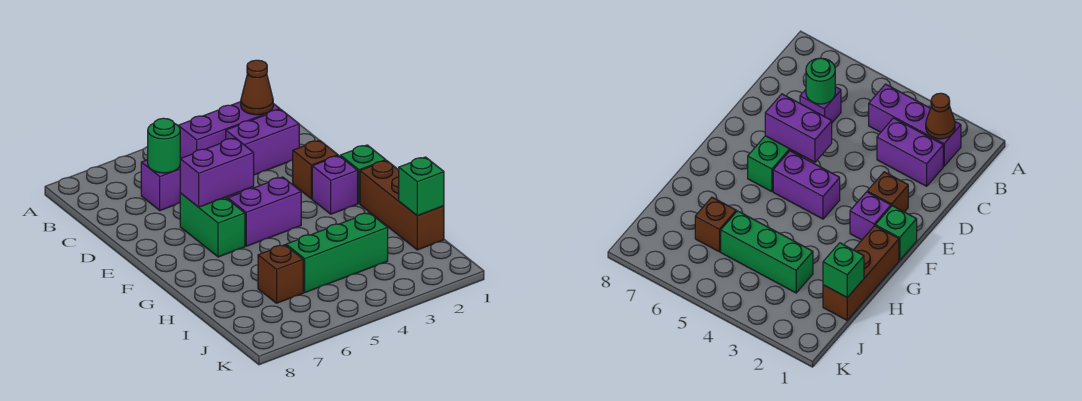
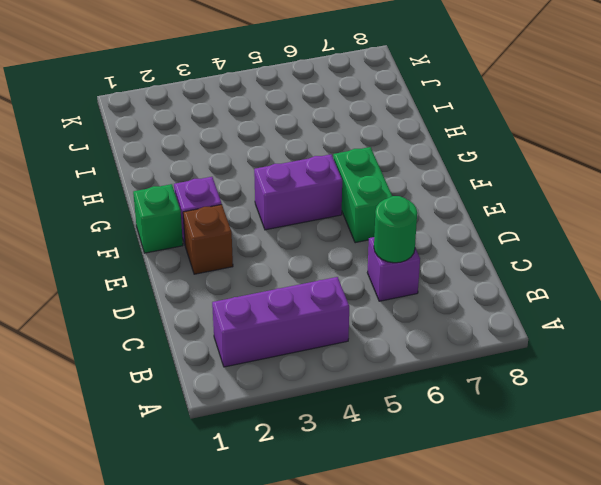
none -> purple 1x2 brick [226,109,299,175]
none -> brown 1x3 brick [360,161,444,250]
none -> green 1x3 brick [286,213,388,292]

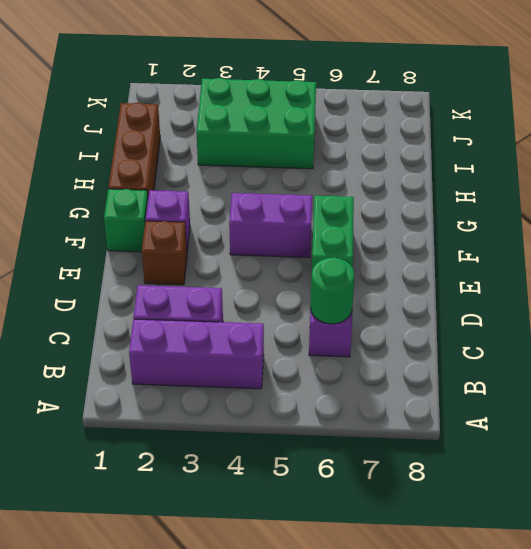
green 2x3 brick [196,78,316,169] -> green 1x3 brick [286,213,388,292]
none -> brown 1x1 brick [258,245,303,303]
none -> brown 1x1 cone [241,60,273,115]
none -> purple 1x2 brick [180,138,254,207]

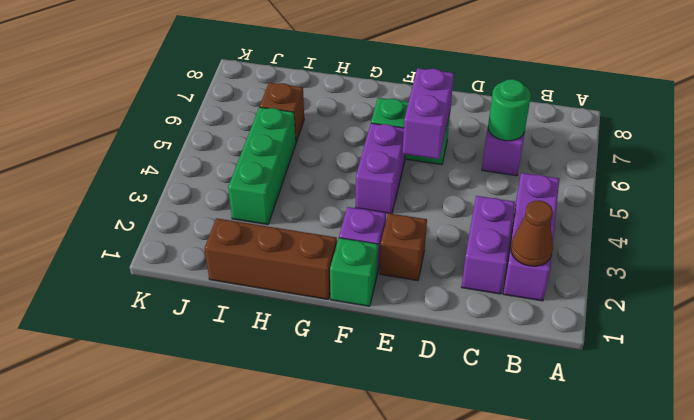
none -> green 1x1 brick [399,157,444,216]

